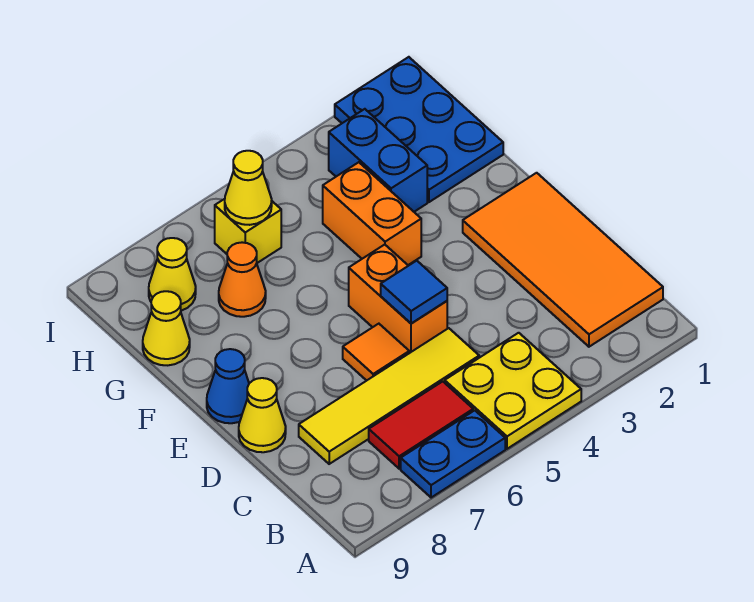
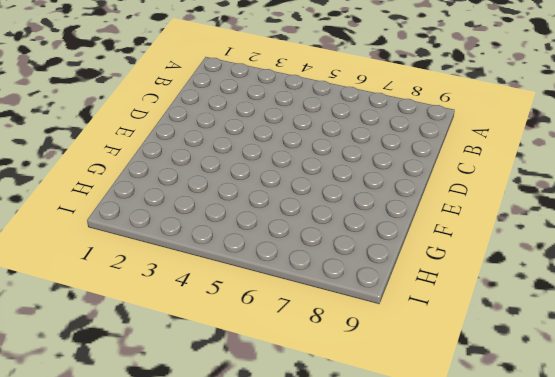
none -> yellow 2x2 plate [445,333,581,449]
none -> blue 1x2 plate [401,410,505,498]
none -> orange 2x4 tile [463,173,663,347]

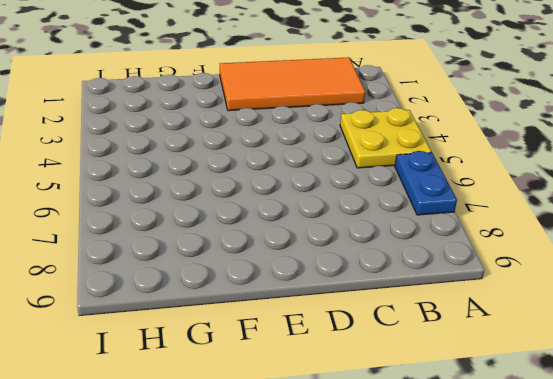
none -> red 1x2 tile [369,381,473,469]
none -> yellow 1x4 tile [299,328,479,464]
none -> orange 1x2 brick [349,245,447,353]

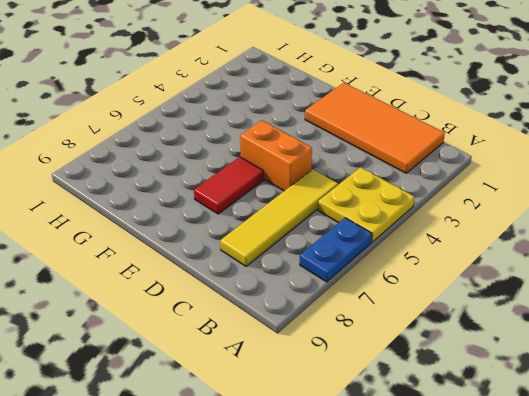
red 1x2 tile [194,157,264,214] -> red 1x2 tile moved to [369,381,473,469]
none -> orange 1x1 tile [343,324,409,381]
none -> yellow 1x1 cone [239,378,286,452]
none -> blue 1x1 cone [207,349,249,423]

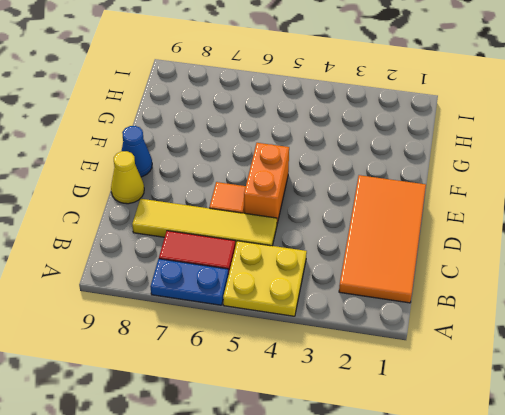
none -> orange 1x2 brick [323,162,421,265]
none -> blue 2x3 plate [335,57,503,202]
none -> blue 1x2 brick [329,109,427,212]

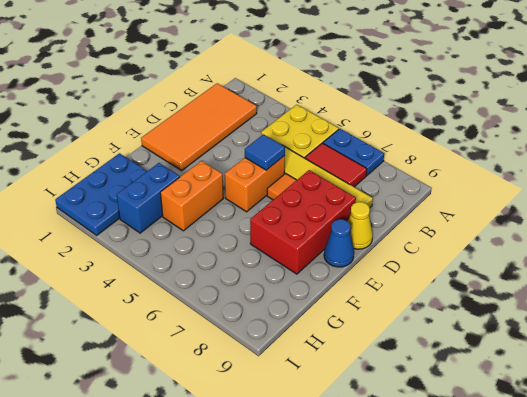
red 2x3 brick [250,170,356,274] -> none
none -> orange 1x1 cone [219,242,266,317]
none -> yellow 1x1 cone [143,291,190,365]
none -> yellow 1x1 brick [215,199,281,263]

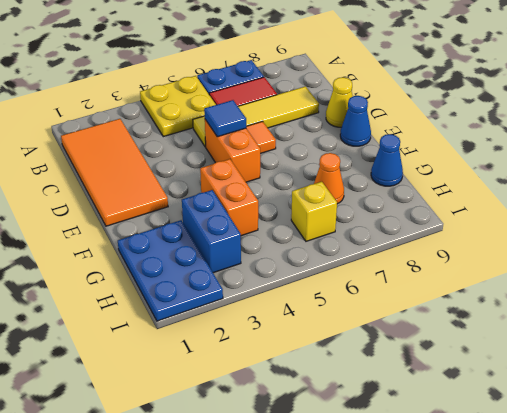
blue 1x1 cone [371,134,403,186] -> yellow 1x1 cone [143,291,190,365]
none -> yellow 1x1 cone [149,238,196,311]
none -> yellow 1x1 cone [225,151,272,225]

